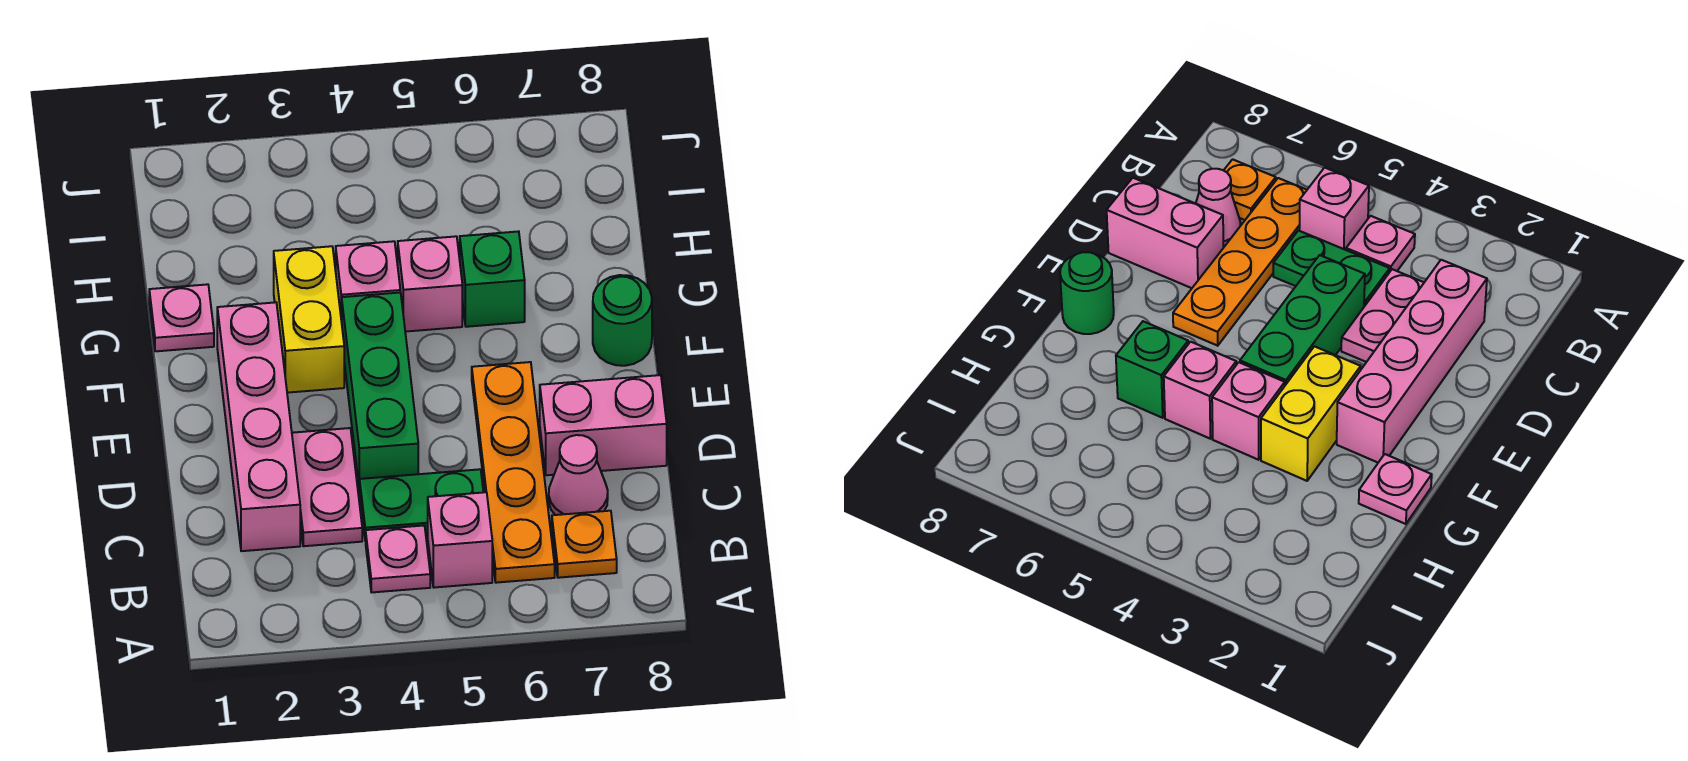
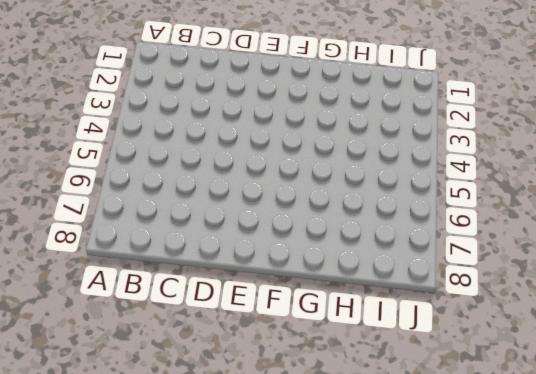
none -> pink 1x1 plate [366,526,430,592]
none -> pink 1x1 brick [428,492,492,588]
none -> orange 1x4 plate [472,362,555,583]

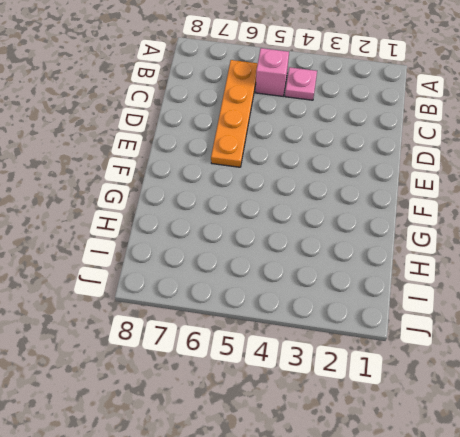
none -> orange 1x1 plate [552,511,617,578]
none -> pink 1x4 brick [217,302,300,551]
none -> pink 1x2 plate [292,428,362,546]

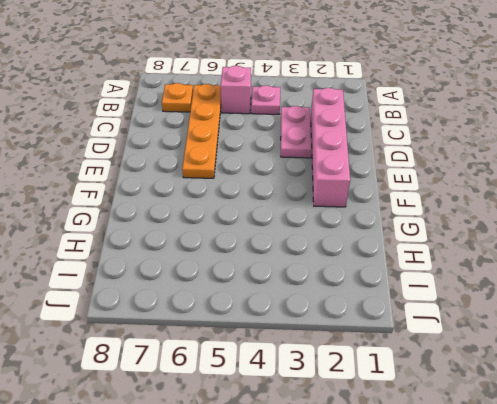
none -> green 1x2 plate [360,469,483,541]
none -> pink 1x1 cone [549,435,608,515]
none -> green 1x3 brick [342,293,418,490]

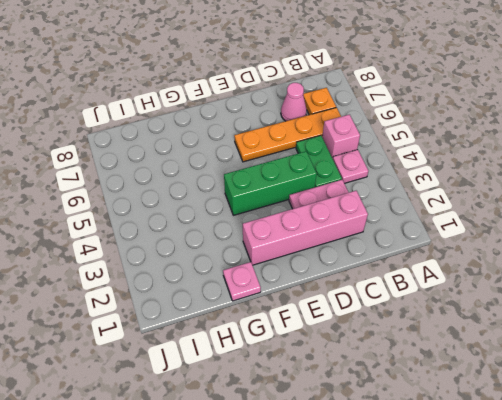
none -> pink 1x2 brick [540,375,667,475]
none -> yellow 1x2 brick [274,246,344,393]
none -> green 1x1 round brick [593,275,652,366]

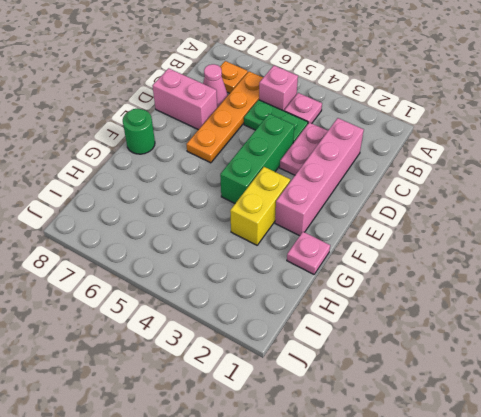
none -> pink 1x1 brick [336,241,400,322]
none -> pink 1x1 brick [398,236,462,332]
none -> green 1x1 brick [460,231,525,327]

